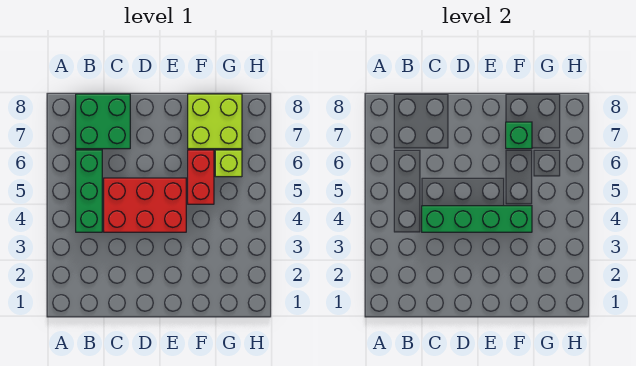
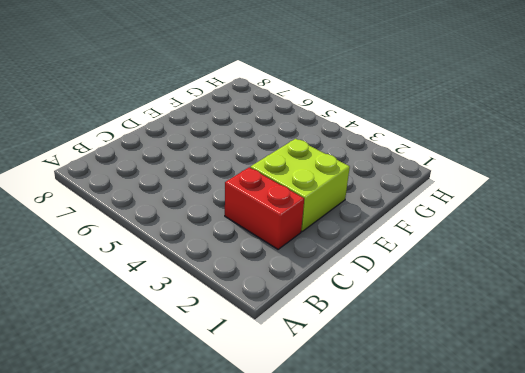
red 1x2 brick [225,167,304,249] -> red 1x2 brick moved to [188,150,214,204]
lime 2x2 brick [250,139,350,231] -> lime 2x2 brick moved to [188,94,242,149]
none -> green 1x3 brick [76,150,102,232]
none -> green 2x2 brick [76,94,130,149]

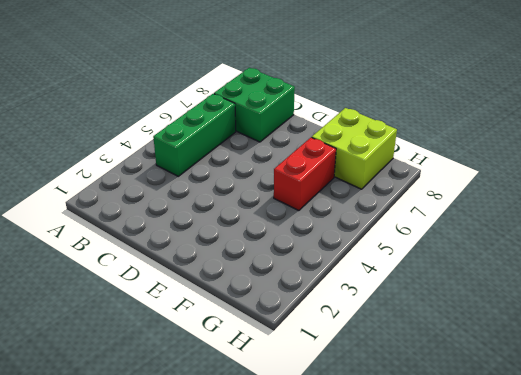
none -> red 2x3 brick [104,178,186,232]
none -> lime 1x1 brick [215,150,242,177]

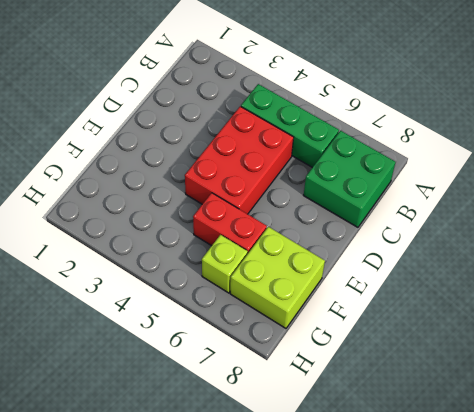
none -> green 1x4 brick [422,206,532,232]
none -> green 1x1 brick [506,122,532,149]

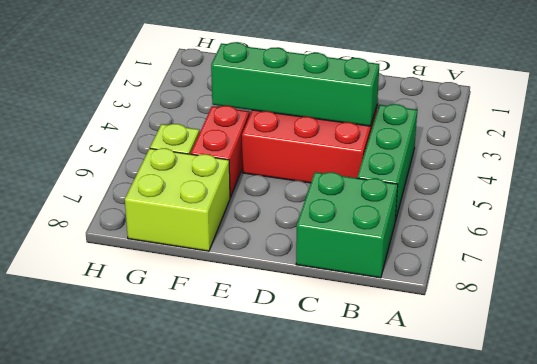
none -> green 1x1 brick [506,122,532,149]

